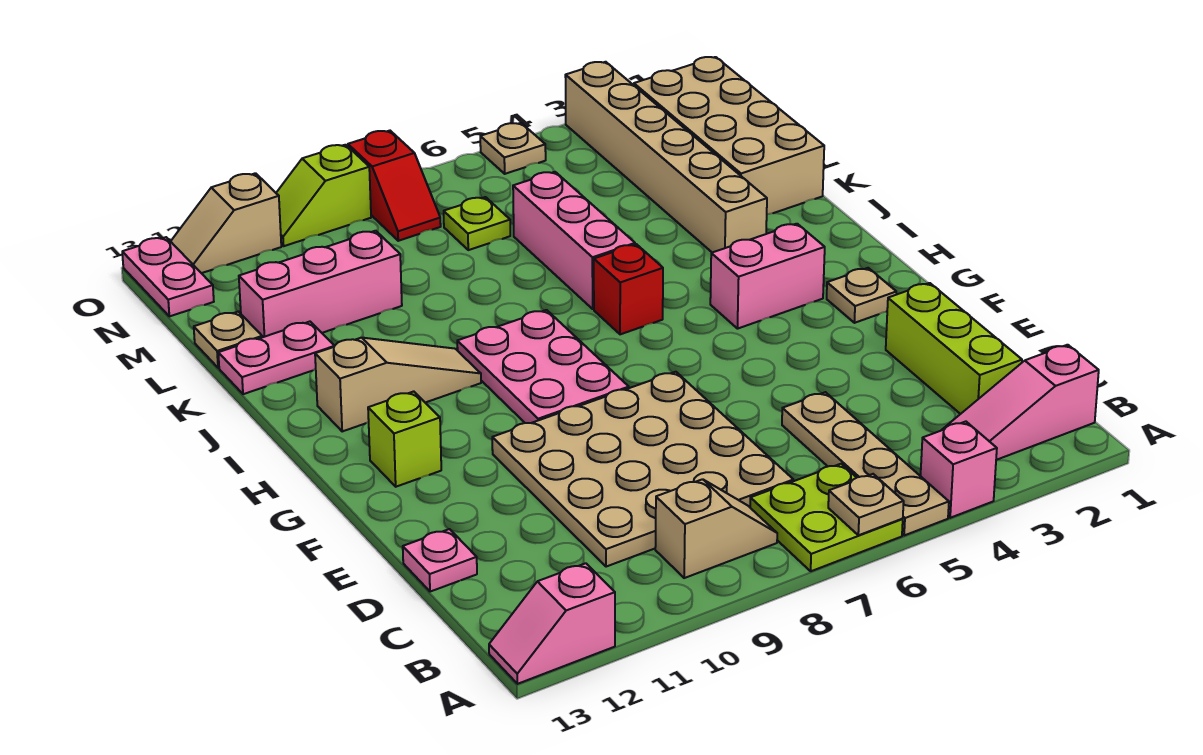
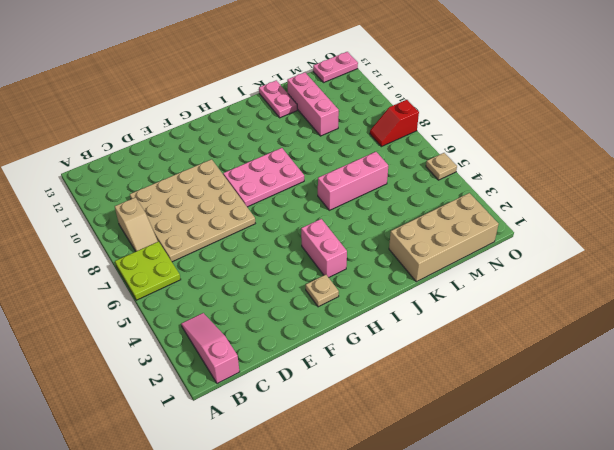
none -> pink 1x1 brick [921,422,997,518]
none -> tan 1x4 plate [782,392,949,536]
none -> pink 1x2 slope [489,563,615,684]

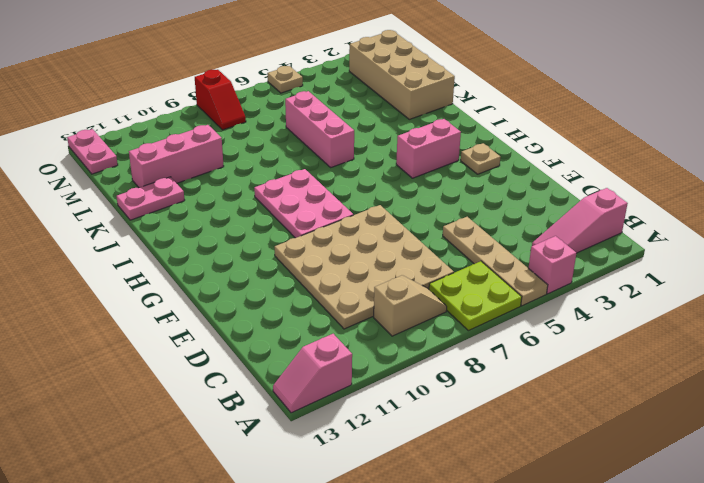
none -> lime 1x3 brick [886,283,1022,414]
none -> pink 1x1 plate [403,529,477,592]
none -> lime 1x1 brick [368,391,441,487]

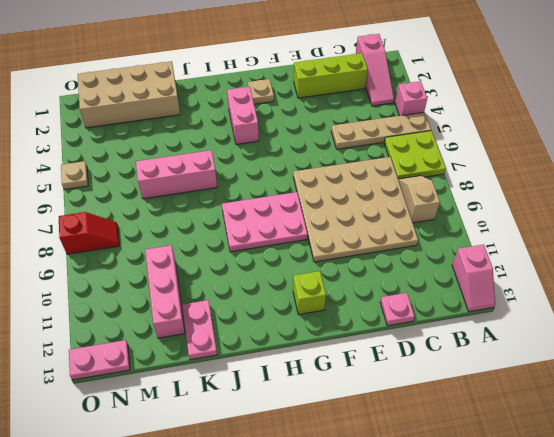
none -> red 1x1 brick [594,244,663,334]
none -> tan 1x3 slope [315,338,481,431]
none -> tan 1x6 brick [565,62,767,253]

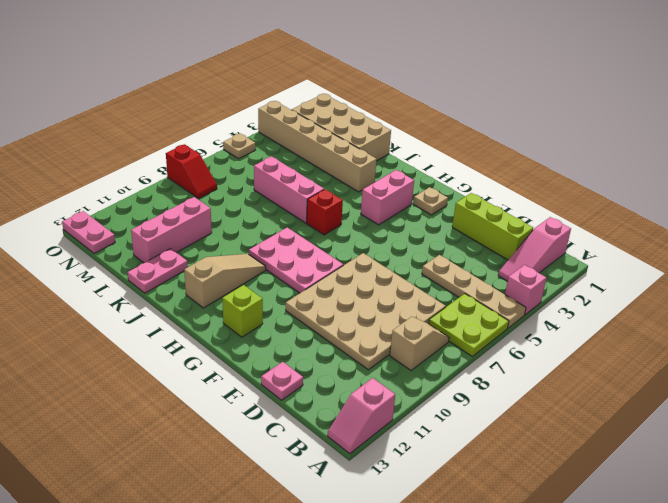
none -> tan 1x1 plate [194,312,262,368]
none -> lime 1x1 plate [444,197,510,250]
none -> lime 1x2 slope [276,145,371,246]

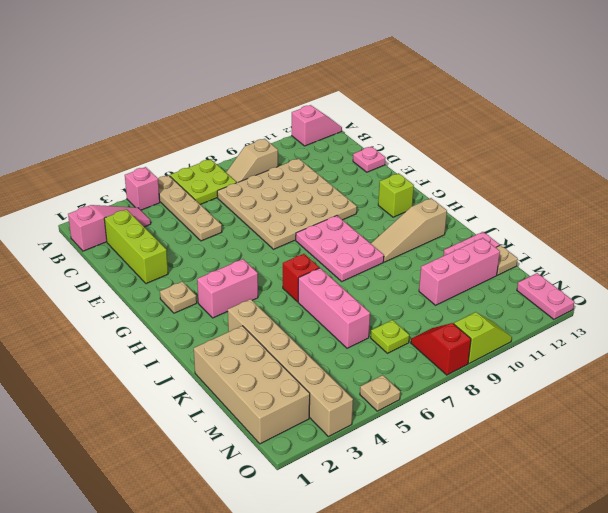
none -> tan 1x2 slope [171,173,281,273]
none -> tan 1x1 plate [828,474,904,535]

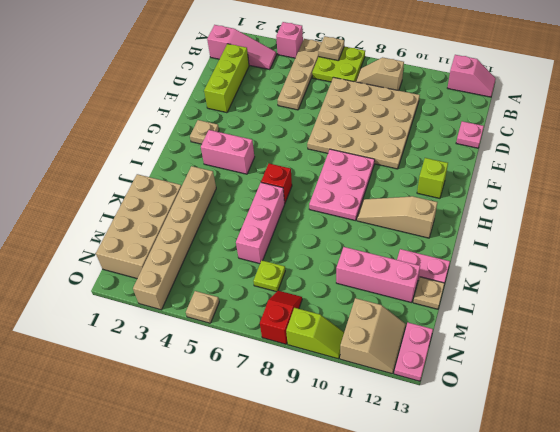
tan 2x2 slope [340,298,406,374] -> tan 1x2 slope [171,173,281,273]

